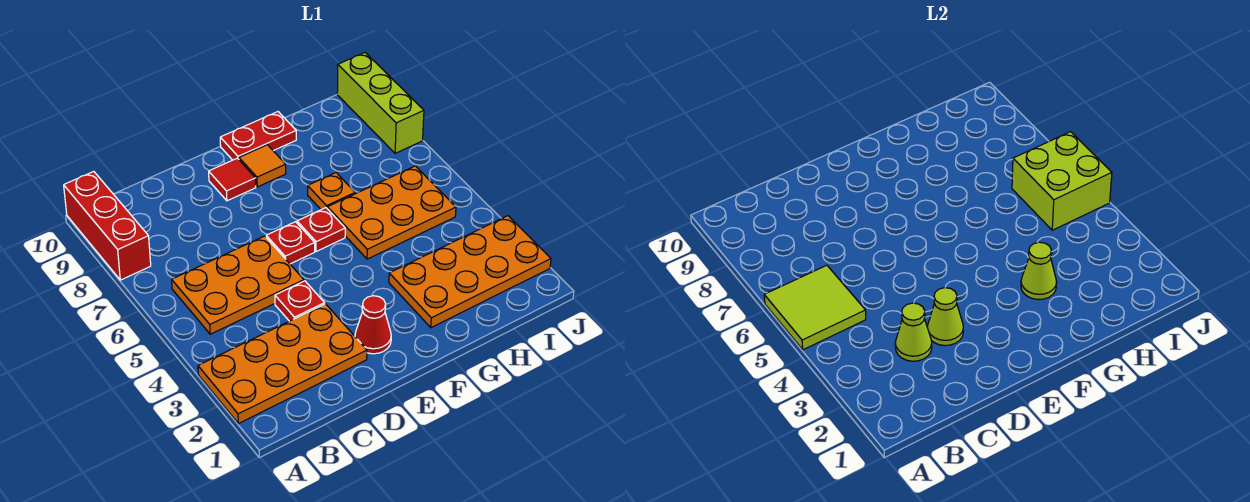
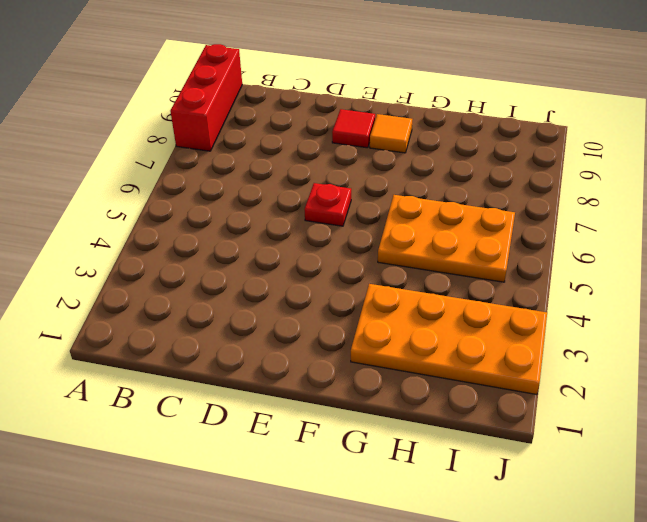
none -> orange 2x4 plate [198,304,367,424]
none -> orange 2x3 plate [172,236,304,334]
none -> red 1x1 plate [275,281,325,321]

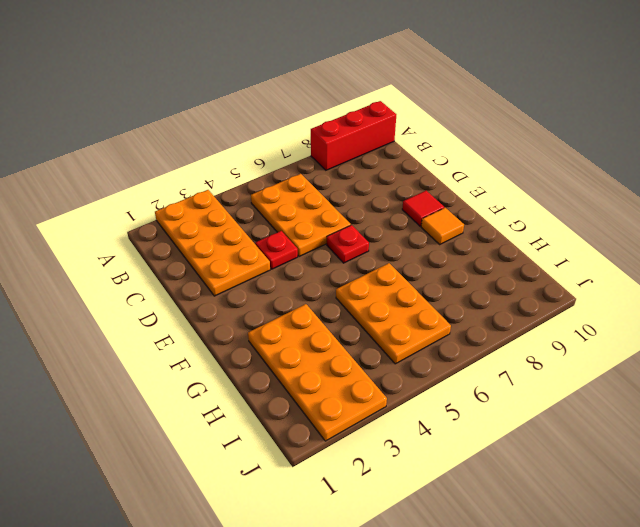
none -> red 1x1 cone [355,296,391,354]
none -> red 1x1 plate [297,208,345,252]
none -> red 1x2 plate [220,112,296,160]

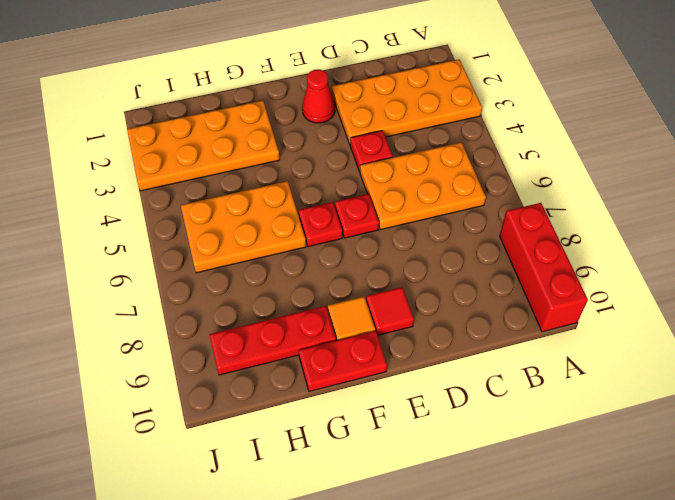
red 1x3 plate [209,306,336,375] -> none
none -> orange 1x1 plate [308,173,355,210]
none -> lime 1x3 brick [337,53,424,153]
none -> lime 2x2 tile [764,265,866,350]

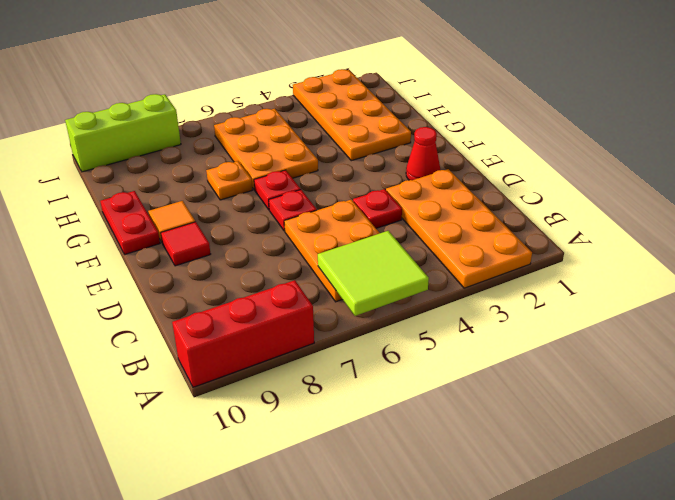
none -> lime 1x1 cone [895,303,932,361]
none -> lime 1x1 cone [927,288,963,346]
none -> lime 1x1 cone [1021,242,1057,300]

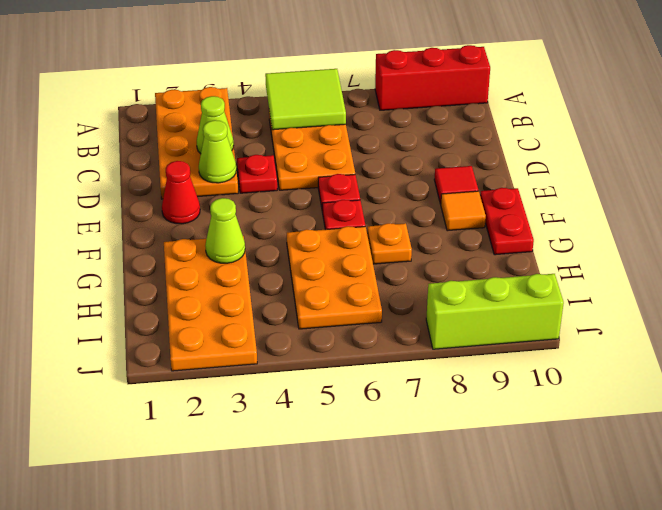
none -> lime 2x2 brick [1012,132,1112,230]

